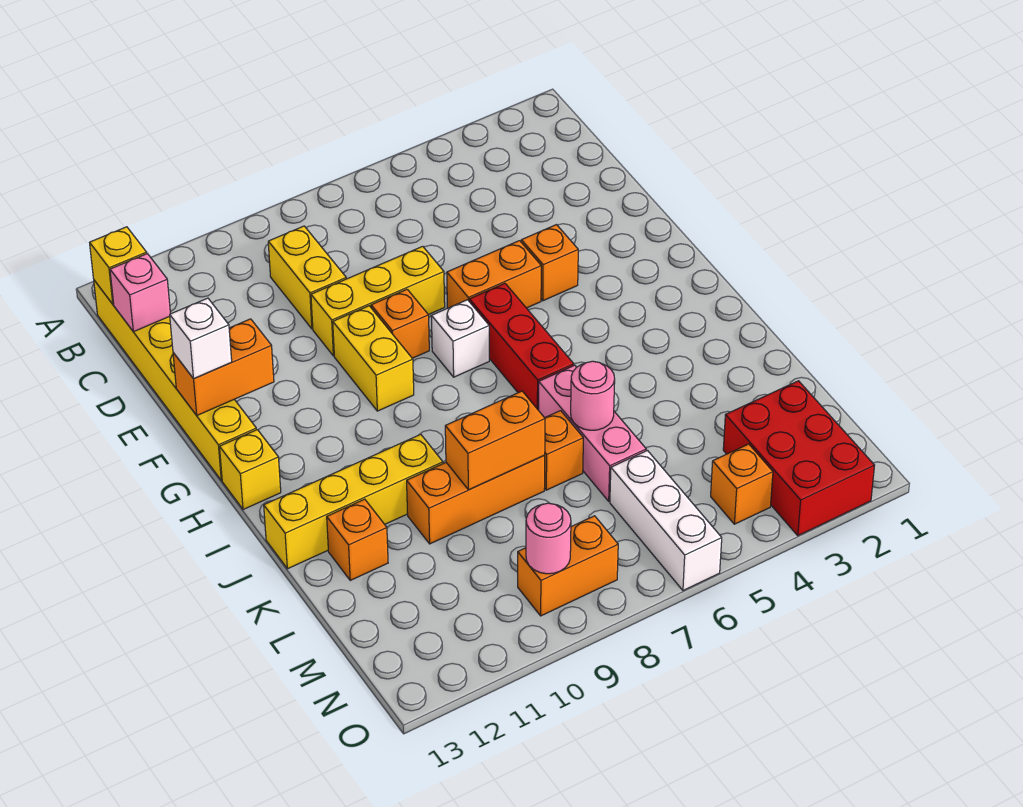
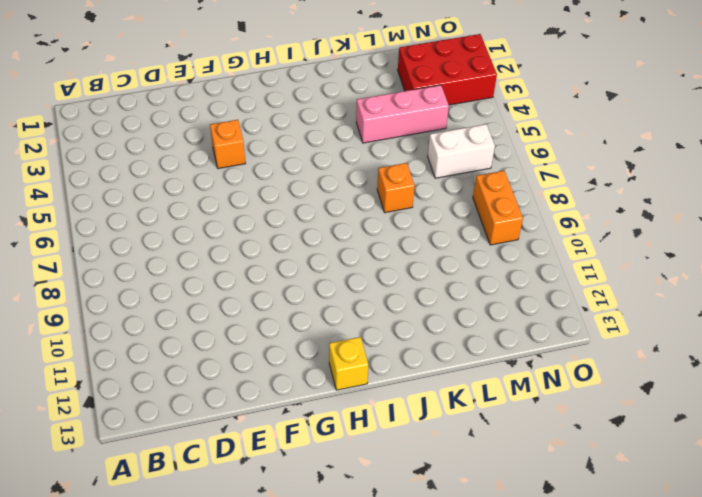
pink 1x3 brick [356,85,449,143] -> pink 1x3 brick moved to [539,365,646,501]
white 1x2 brick [428,124,495,178] -> white 1x3 brick [610,451,722,591]
none -> yellow 1x6 brick [94,280,256,480]
none -> yellow 1x2 brick [268,226,346,329]
none -> yellow 1x3 brick [311,246,445,356]

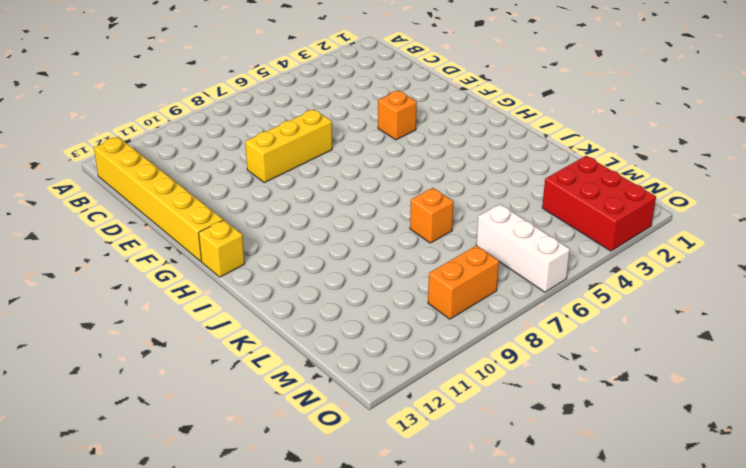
none -> yellow 1x2 brick [268,226,346,329]
none -> orange 1x2 brick [447,241,541,308]
none -> orange 1x1 brick [371,289,429,358]

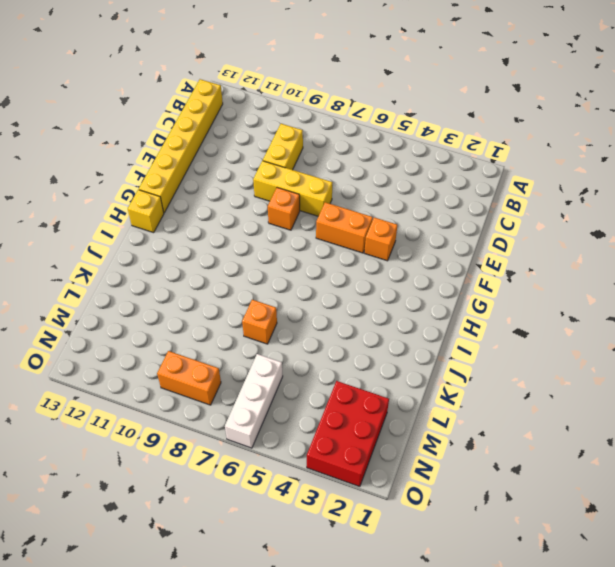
none -> yellow 1x2 brick [333,306,414,411]
none -> red 1x3 brick [469,283,574,410]
none -> white 1x1 brick [431,300,489,377]

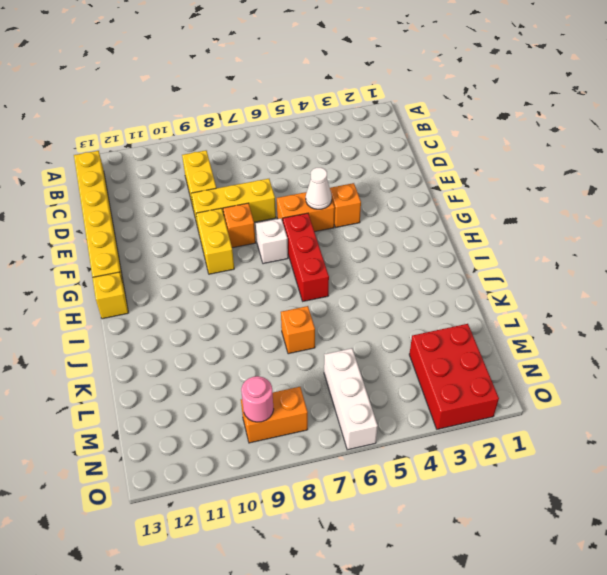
white 1x1 cone [306,168,332,209] -> none
none -> pink 1x3 brick [539,365,646,501]
none -> yellow 1x4 brick [264,434,443,569]
none -> orange 1x3 brick [407,456,545,544]

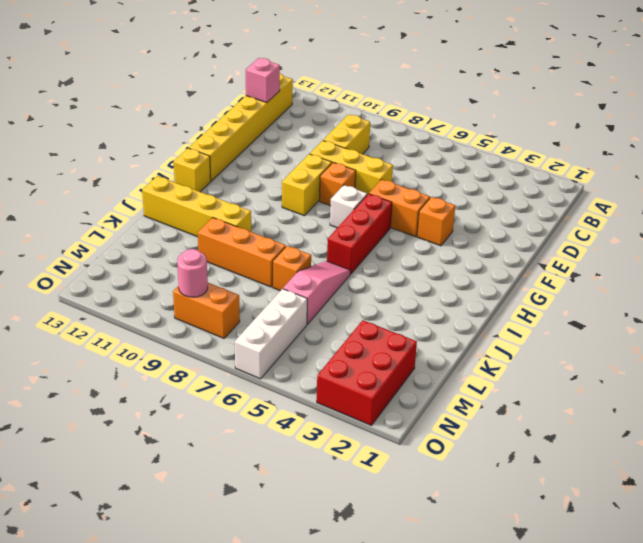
pink 1x3 slope [283,261,350,324] -> pink 1x3 brick [539,365,646,501]
none -> orange 1x1 brick [327,499,388,580]
none -> orange 1x1 brick [711,444,773,524]
none -> yellow 1x1 brick [90,227,147,304]

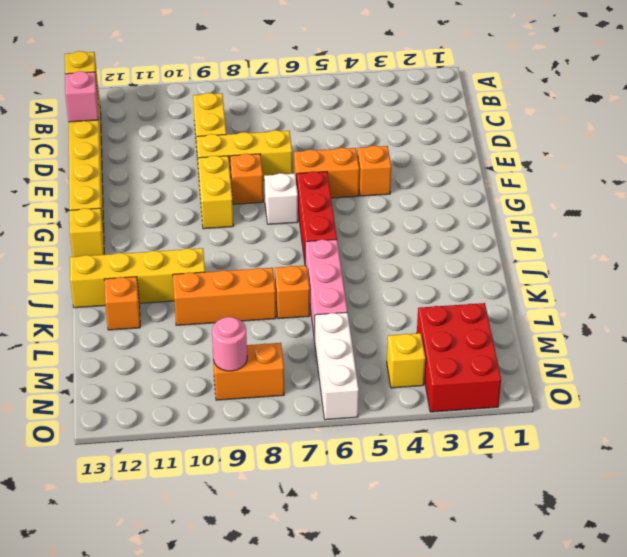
yellow 1x1 brick [387,333,425,388] -> orange 1x1 brick [711,444,773,524]
none -> orange 1x2 brick [173,319,274,415]
none -> pink 1x1 round brick [571,361,615,430]
none -> orange 1x2 brick [445,391,545,490]

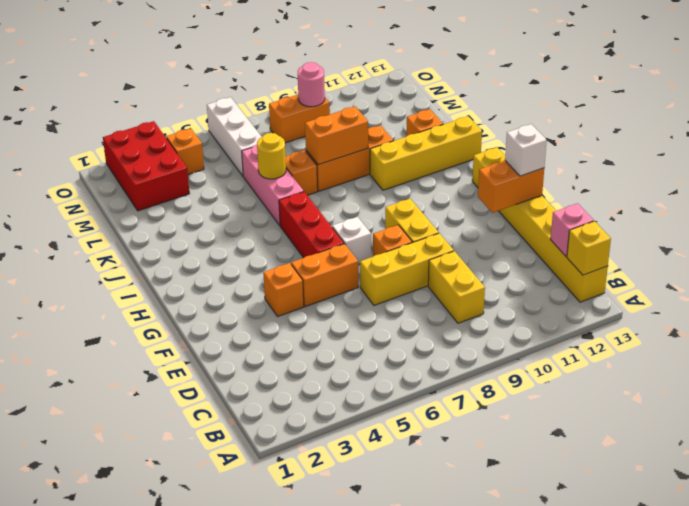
yellow 1x1 round brick [257,133,286,179] -> pink 1x1 round brick [571,361,615,430]

